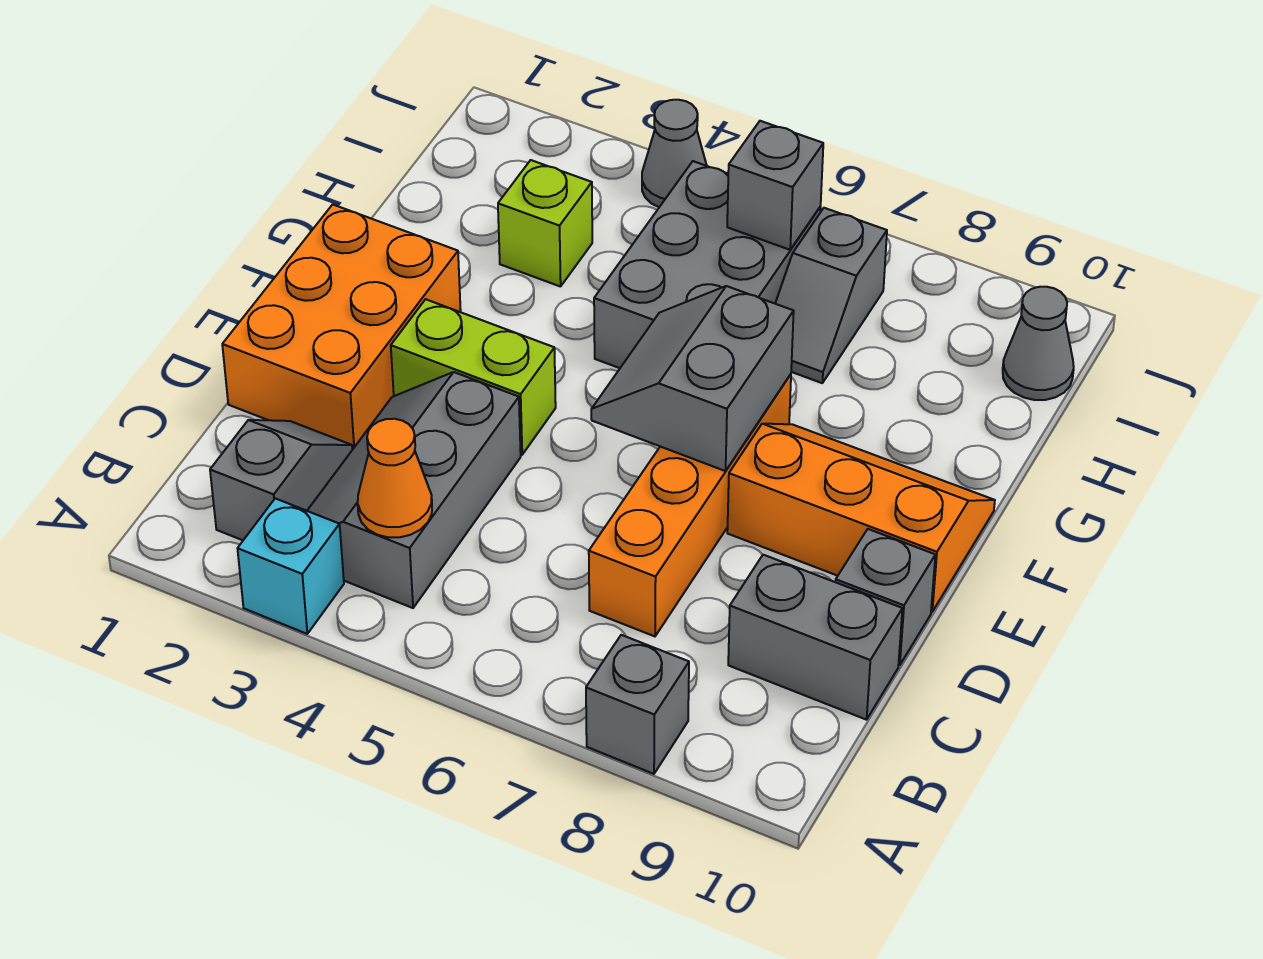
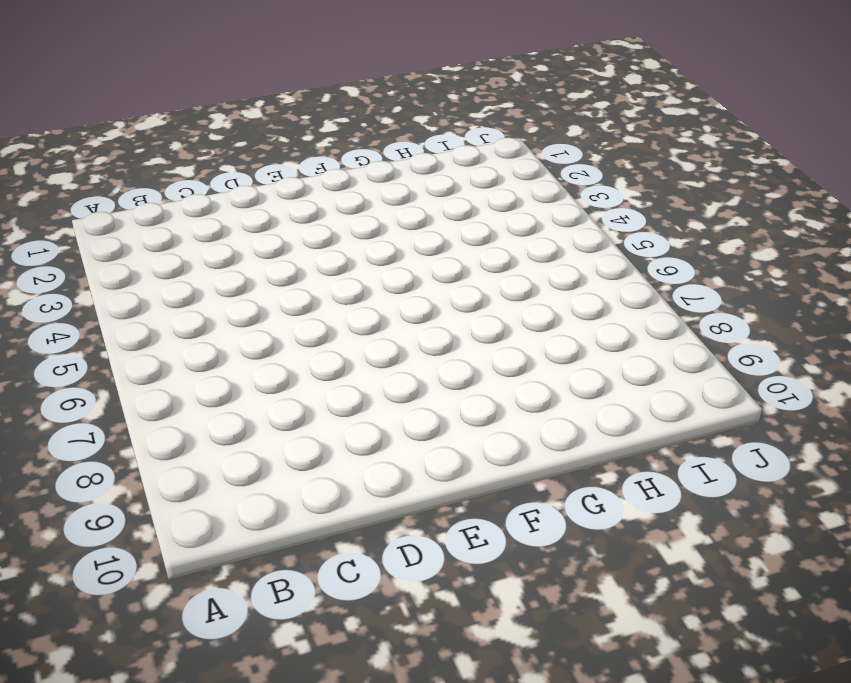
none -> cyan 1x1 brick [238,498,344,634]
none -> grey 1x1 brick [586,635,689,774]
none -> grey 1x2 slope [210,420,352,540]

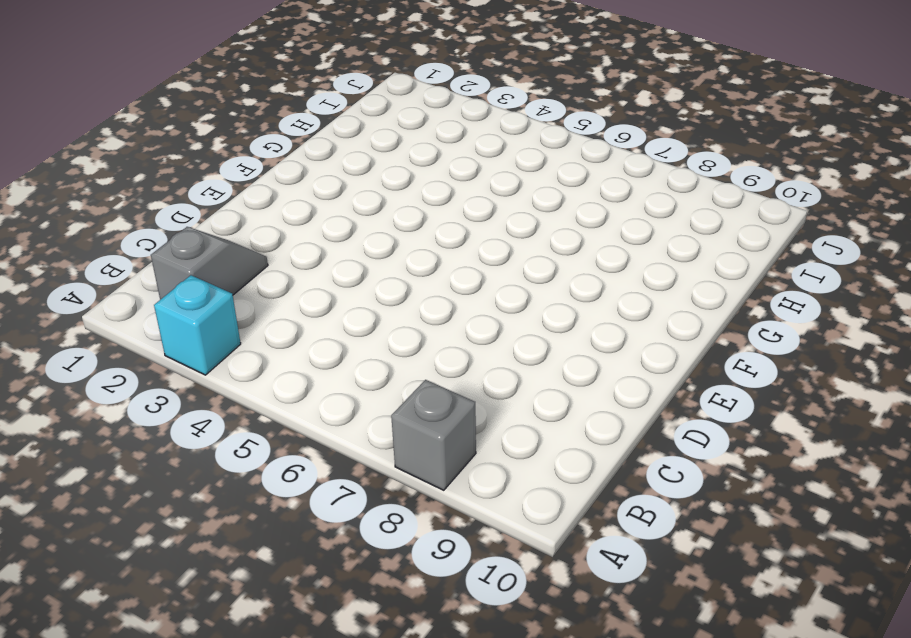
none -> grey 2x3 slope [307,372,521,608]
none -> orange 1x4 brick [589,374,791,636]
none -> grey 1x2 brick [728,555,902,720]

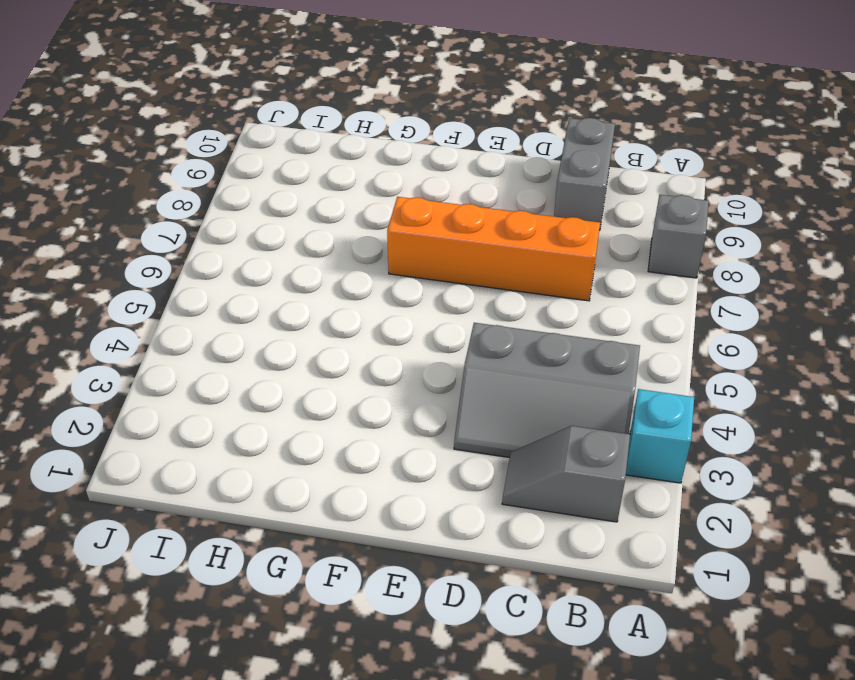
none -> orange 2x3 brick [222,204,461,450]
none -> grey 1x1 brick [836,529,935,665]
none -> lime 1x2 brick [391,299,556,455]

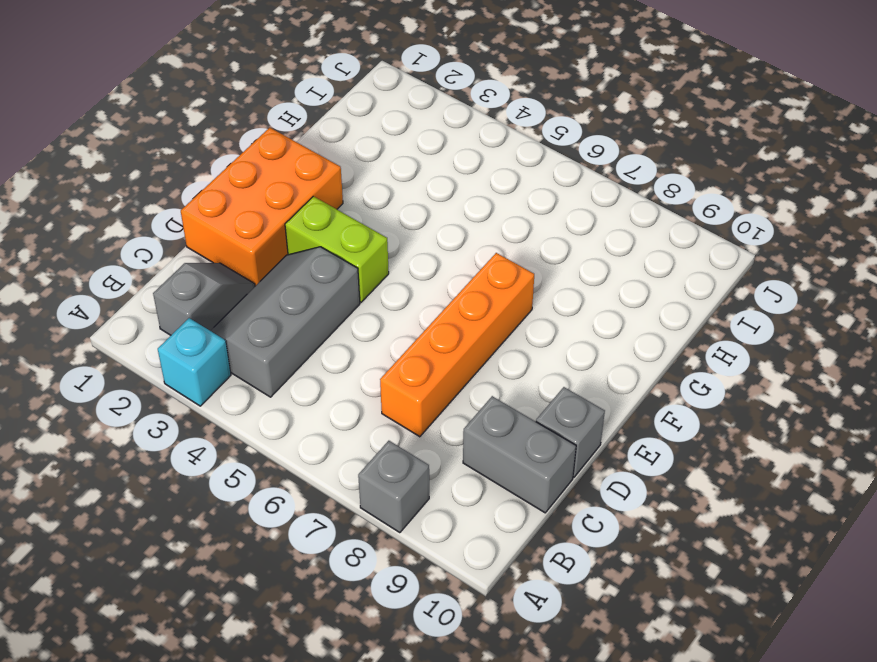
none -> orange 2x3 slope [727,424,995,612]
none -> grey 2x3 brick [594,161,821,368]
none -> lime 1x1 brick [498,160,592,287]

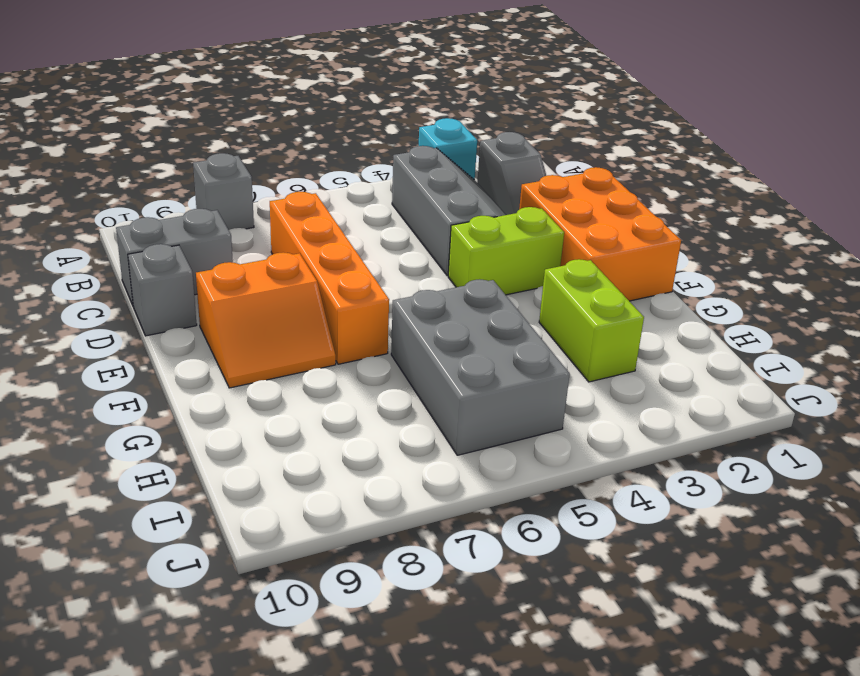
orange 2x2 slope [196,252,336,388] -> orange 2x3 slope [727,424,995,612]
lime 1x2 brick [539,259,644,382] -> lime 1x1 brick [498,160,592,287]
none -> grey 1x2 slope [775,208,887,383]
none -> grey 1x1 cone [1003,287,1074,400]
none -> grey 1x1 cone [642,100,707,207]

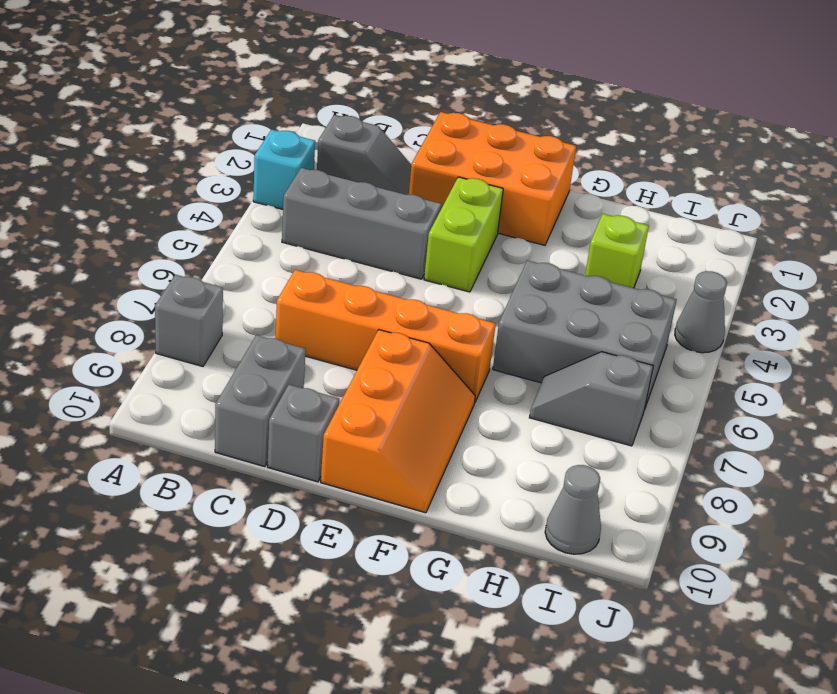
none -> orange 1x1 cone [358,419,432,537]
none -> grey 2x2 slope [591,286,794,471]
none -> grey 1x1 brick [727,121,823,250]

